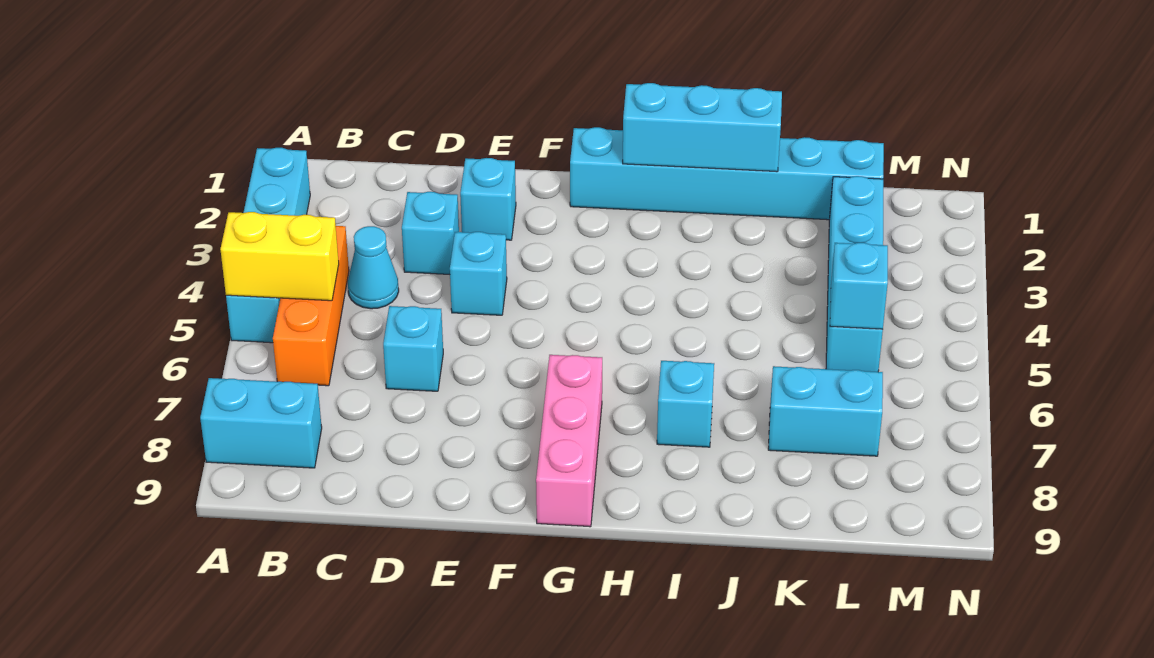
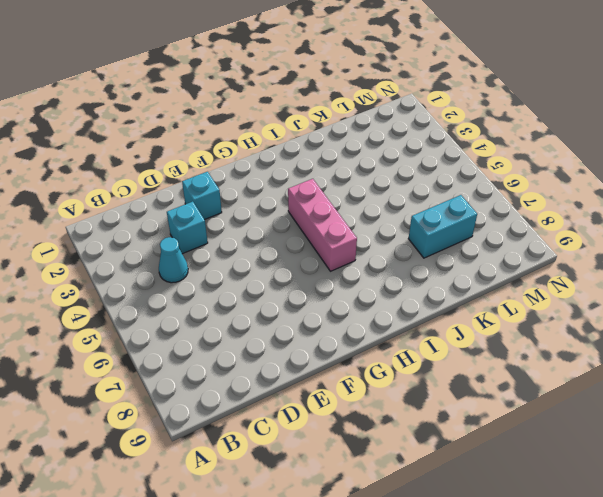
pink 1x3 brick [288,179,357,271] -> pink 1x3 brick moved to [536,355,602,527]
none -> cyan 1x4 brick [226,148,310,343]
none -> cyan 1x2 brick [200,378,322,468]
none -> orange 1x3 brick [273,226,349,386]

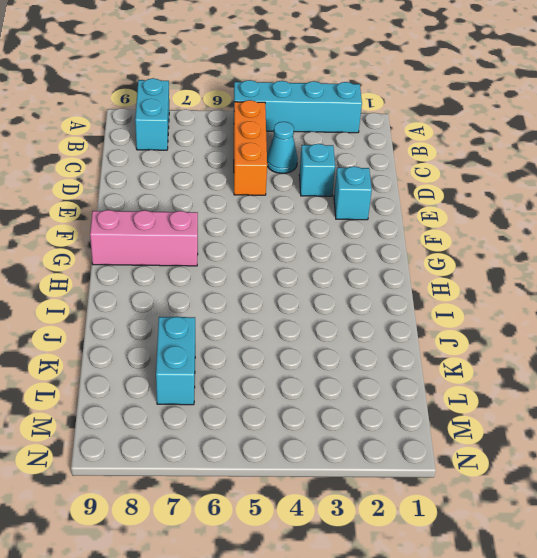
orange 1x3 brick [234,100,267,195] -> orange 1x3 brick turned to [273,226,349,386]
none -> cyan 1x1 brick [383,306,443,391]
none -> cyan 1x1 brick [450,232,507,315]
none -> cyan 1x6 brick [570,127,884,220]

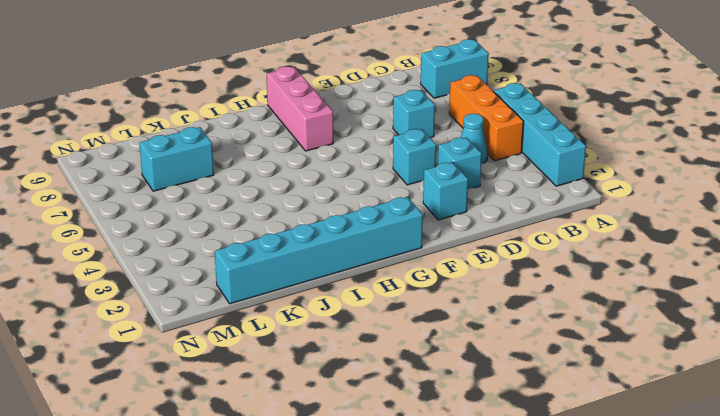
none -> cyan 1x1 brick [657,361,714,447]
none -> cyan 1x4 brick [826,176,883,372]
none -> yellow 1x2 brick [220,212,339,301]

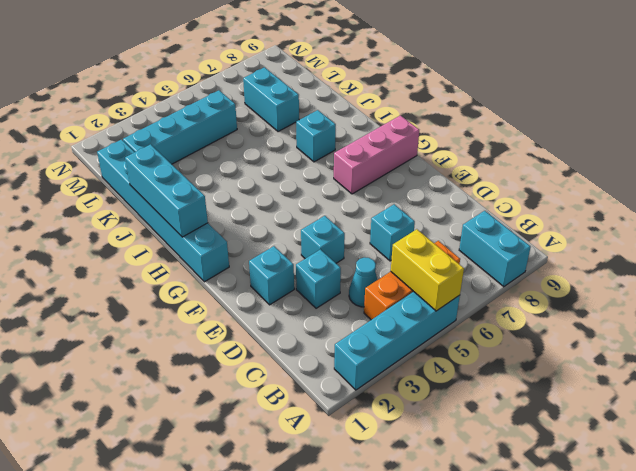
none -> cyan 1x1 brick [830,243,888,330]

